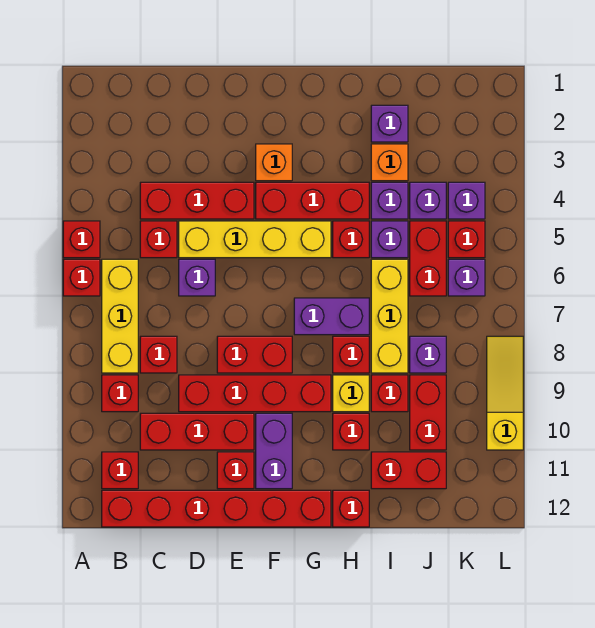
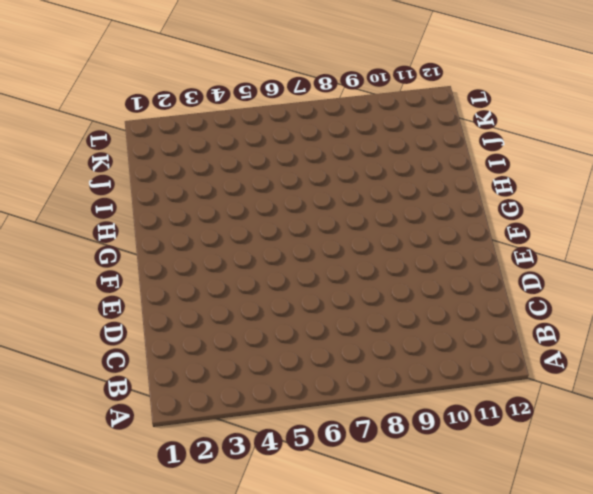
none -> red 1x1 brick [63,221,100,258]
none -> red 1x1 brick [63,259,100,296]
none -> yellow 1x3 brick [102,259,138,373]
none -> red 1x1 brick [102,375,138,412]

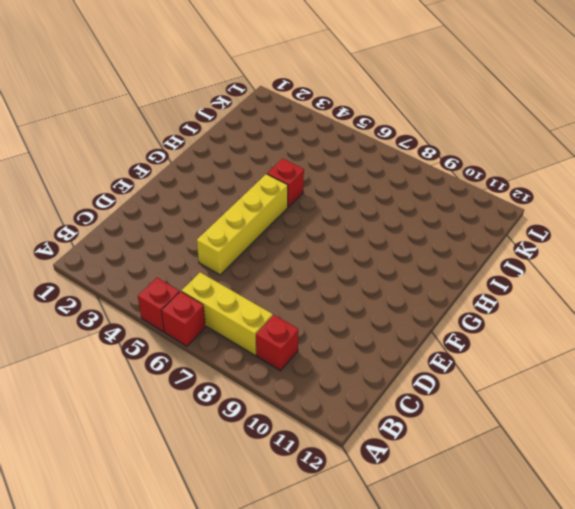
none -> red 1x1 brick [102,452,138,489]
none -> red 1x6 brick [102,490,331,527]
none -> red 1x3 brick [140,182,254,219]
none -> red 1x1 brick [140,221,177,258]

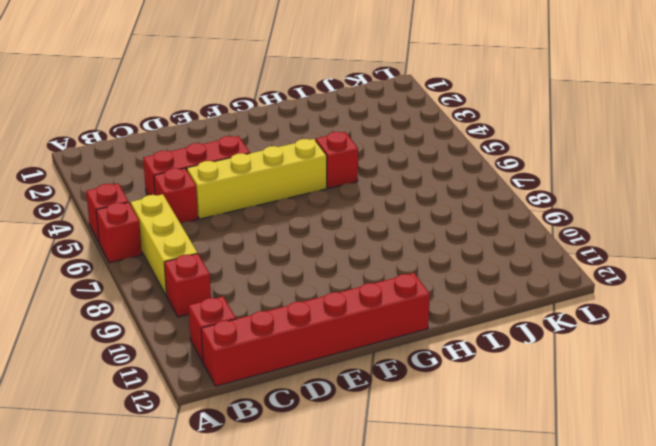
none -> red 1x1 brick [140,336,177,373]
none -> red 1x3 brick [140,413,254,450]
none -> purple 1x1 brick [179,259,215,296]
none -> red 1x4 brick [179,375,331,412]

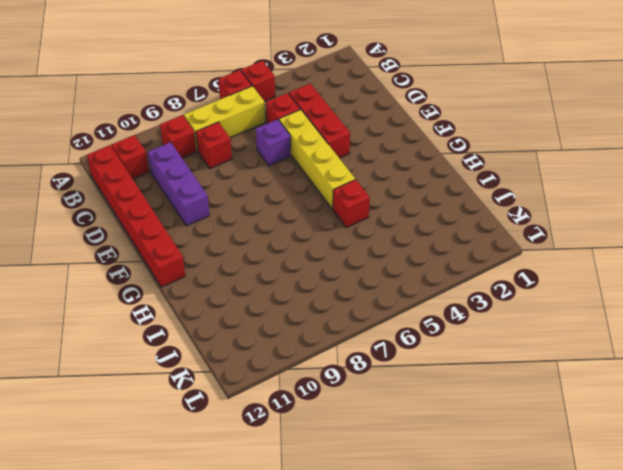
purple 1x3 brick [148,142,209,226] -> red 1x3 brick [140,413,254,450]
none -> red 1x4 brick [179,375,331,412]
none -> red 1x2 brick [217,336,292,373]
none -> red 1x1 brick [217,452,254,489]
none -> orange 1x1 brick [256,144,292,181]

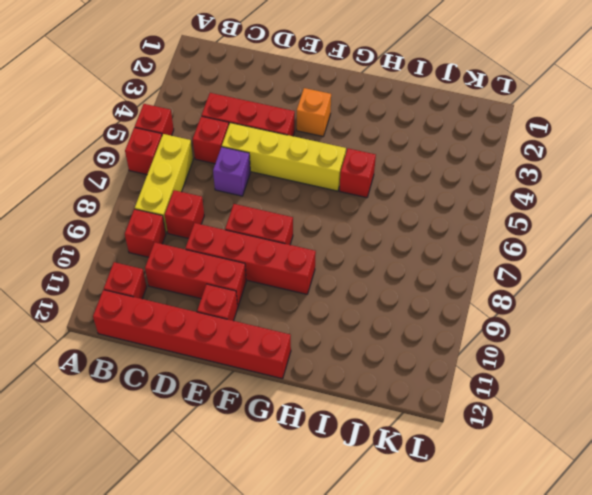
none -> red 1x3 brick [256,182,369,219]
none -> purple 1x2 brick [256,413,292,489]
none -> purple 1x2 brick [294,298,369,335]
none -> red 1x1 brick [333,336,369,373]

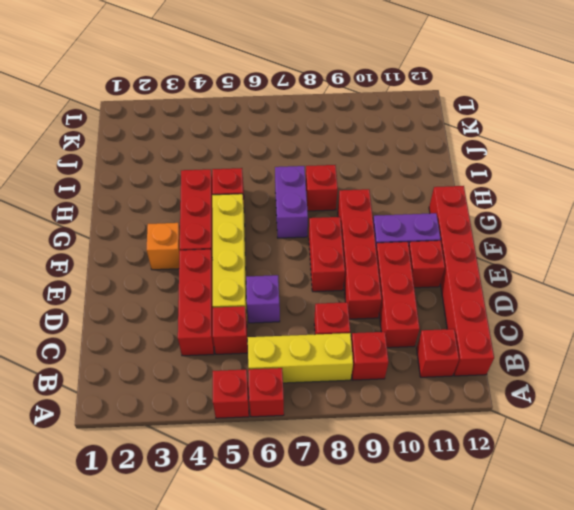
none -> yellow 1x1 brick [333,375,369,412]
none -> red 1x1 brick [333,413,369,450]
none -> red 1x1 brick [333,490,369,527]
none -> purple 1x1 brick [371,105,408,142]

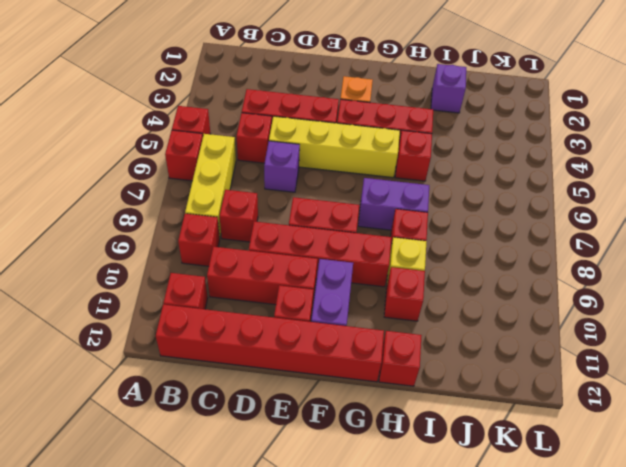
none -> orange 1x1 brick [371,144,408,181]
none -> purple 1x1 brick [371,182,408,219]
none -> purple 1x1 brick [371,221,408,258]
none -> yellow 1x3 brick [371,259,408,373]

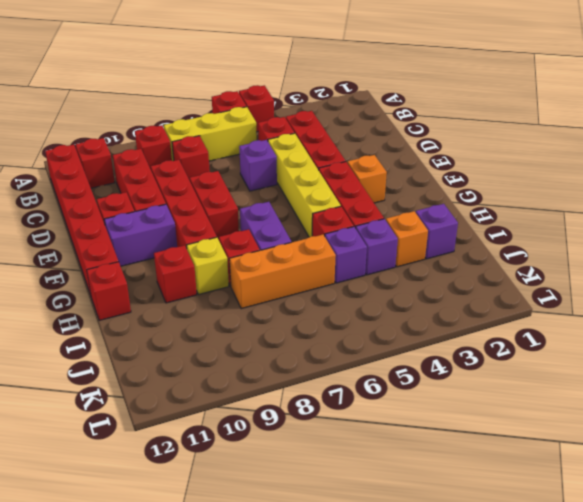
orange 1x3 brick [229,235,336,309] -> yellow 1x3 brick [371,259,408,373]
none -> red 1x1 brick [371,375,408,412]
none -> red 1x2 brick [371,452,446,489]
none -> purple 1x1 brick [410,182,446,219]
none -> red 1x2 brick [410,221,446,296]

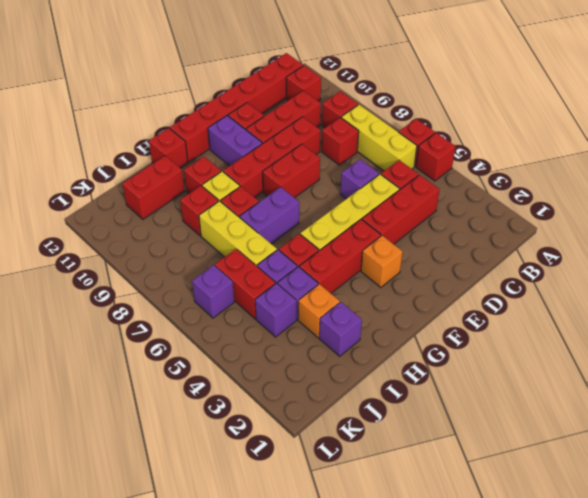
none -> purple 1x1 brick [410,336,446,373]
none -> red 1x2 brick [410,375,446,450]
none -> purple 1x1 brick [448,182,485,219]
none -> red 1x1 brick [448,221,485,258]

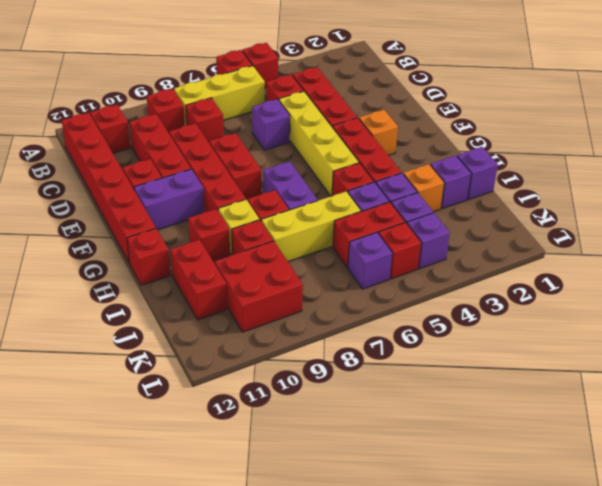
purple 1x1 brick [457,147,498,199] -> purple 1x1 brick moved to [410,336,446,373]
red 2x2 brick [215,241,303,332] -> red 1x2 brick [410,375,446,450]
none -> yellow 1x3 slope [487,336,523,450]

